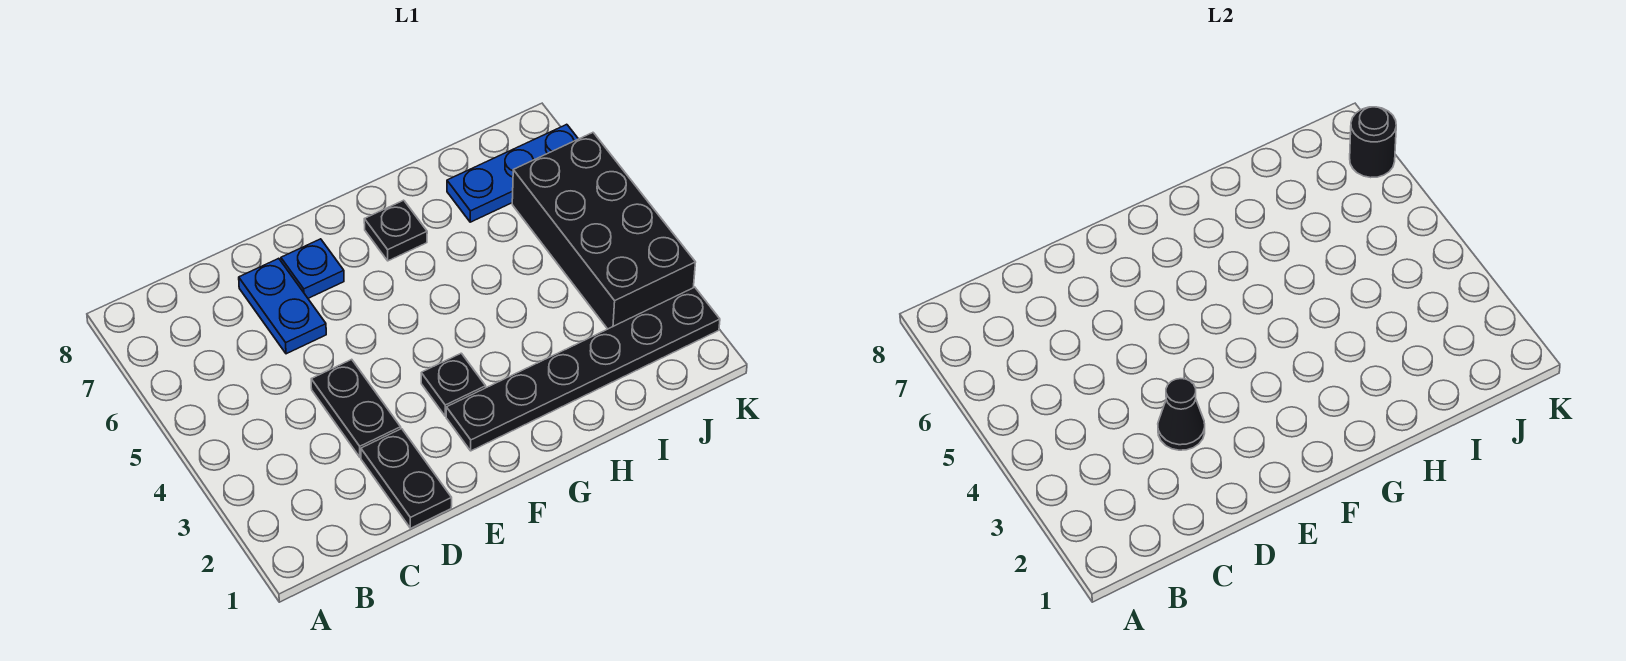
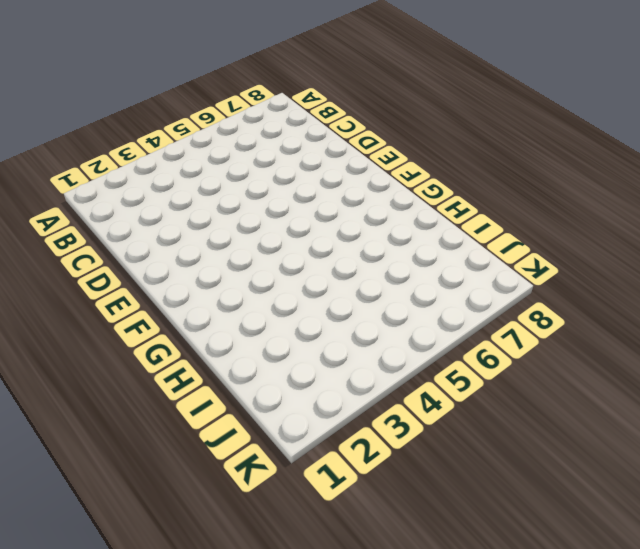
none -> black 1x2 plate [361,429,452,528]
none -> black 1x2 plate [311,359,401,457]

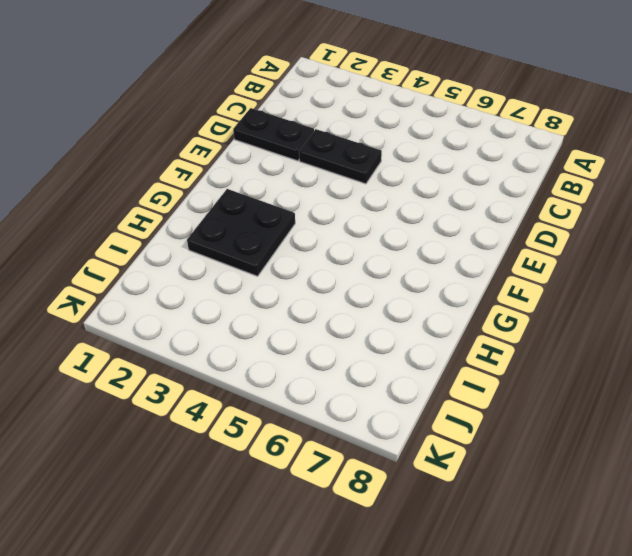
black 2x2 plate [187,189,295,276] -> black 1x6 plate [446,287,720,451]
none -> blue 1x2 plate [239,258,326,354]
none -> blue 1x1 plate [281,239,344,298]

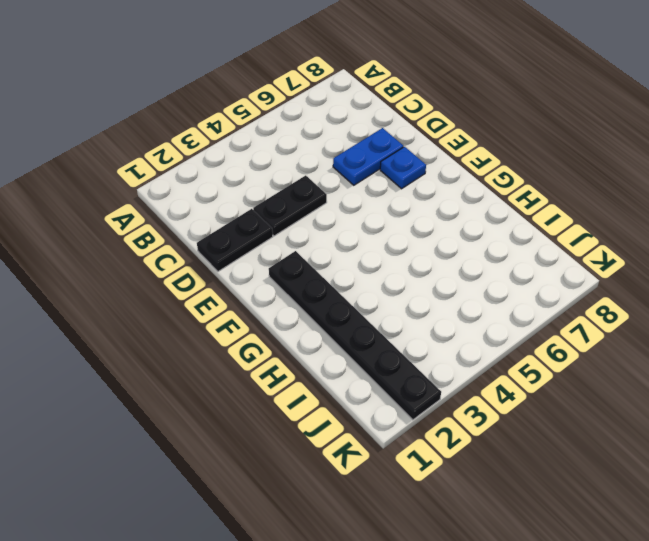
none -> black 1x1 plate [421,353,486,416]
none -> black 1x1 plate [364,200,427,261]

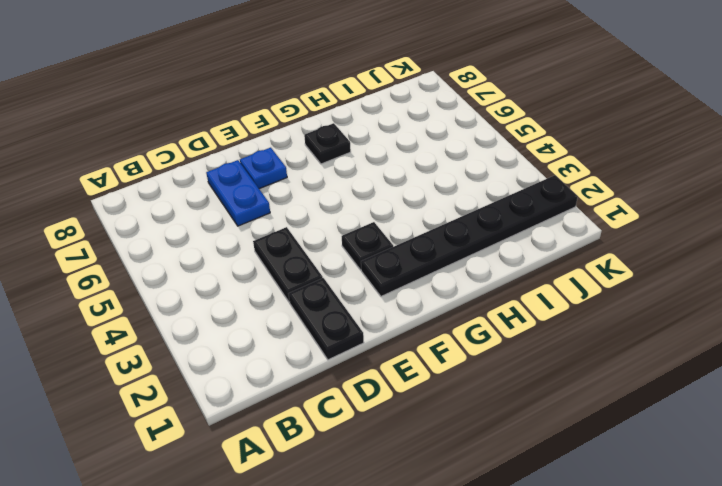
none -> blue 1x3 plate [447,124,578,222]
none -> black 2x4 brick [512,133,696,329]

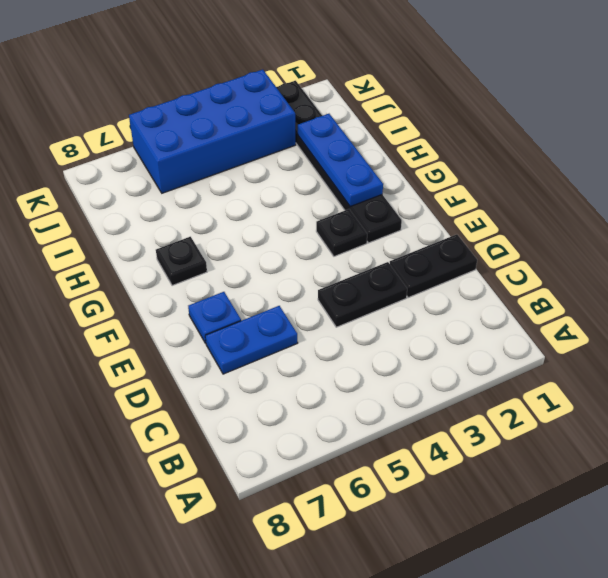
blue 1x3 plate [298,114,383,207] -> blue 1x3 plate moved to [447,124,578,222]
blue 2x4 brick [129,70,296,193] -> black 2x4 brick [512,133,696,329]
none -> black 1x1 cone [1158,379,1205,450]
none -> black 1x1 round brick [1350,107,1396,178]

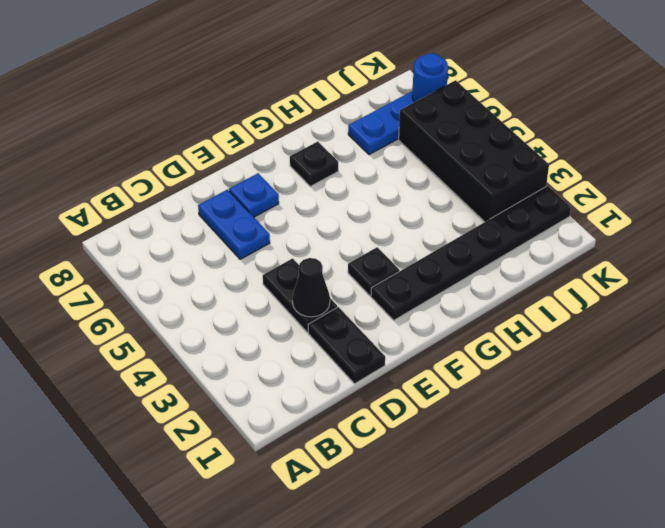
blue 1x1 round brick [412,53,448,102] -> black 1x1 round brick [1350,107,1396,178]

